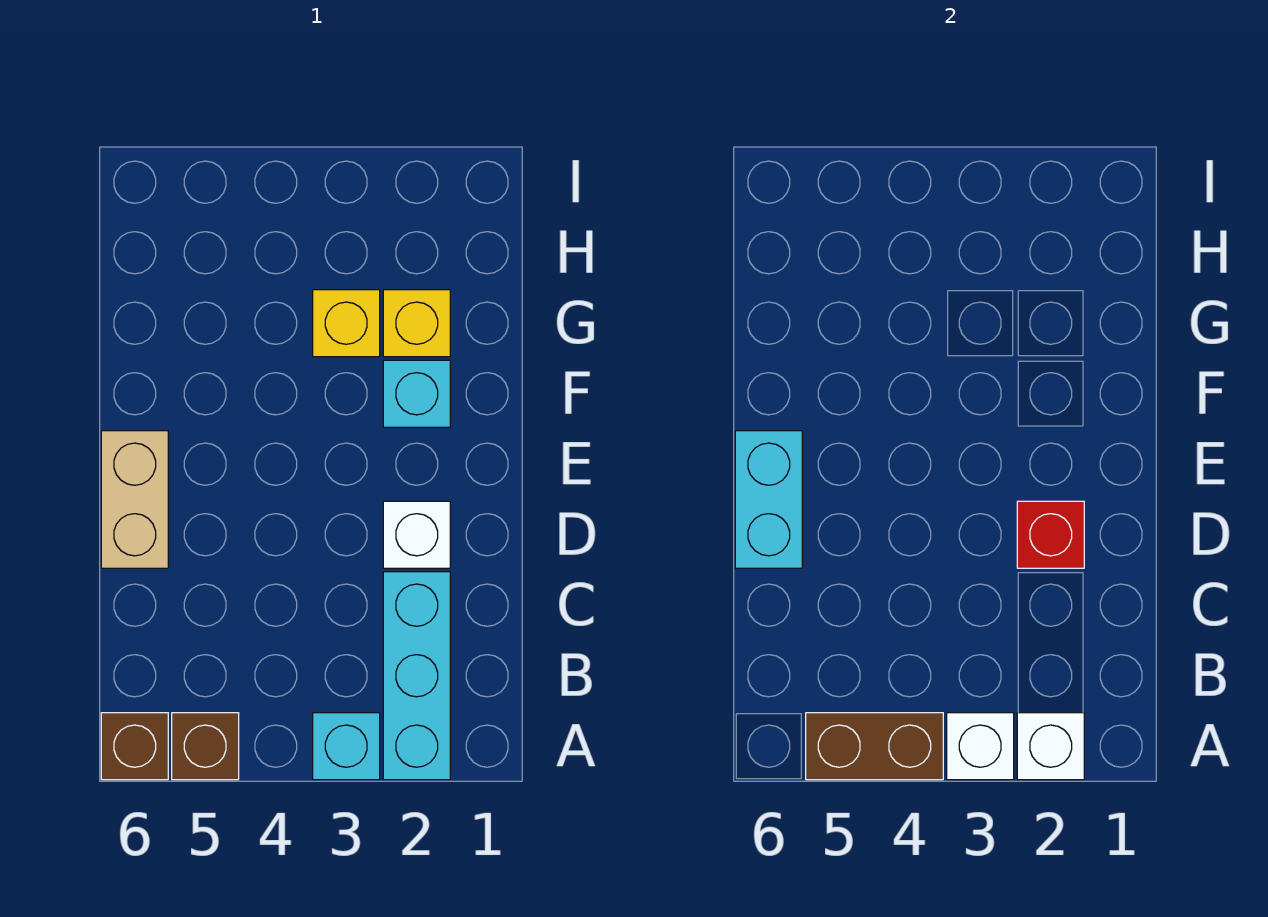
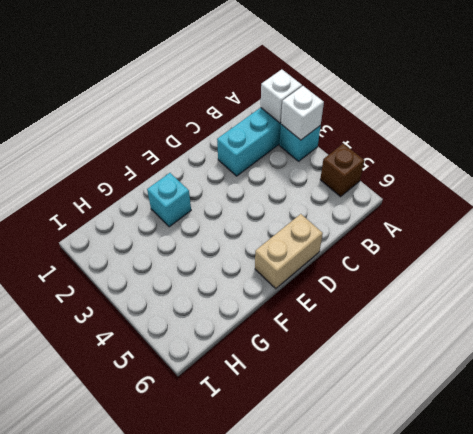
none -> brown 1x1 brick [101,713,168,780]
none -> white 1x1 brick [383,501,450,568]
none -> yellow 1x1 brick [383,290,450,357]

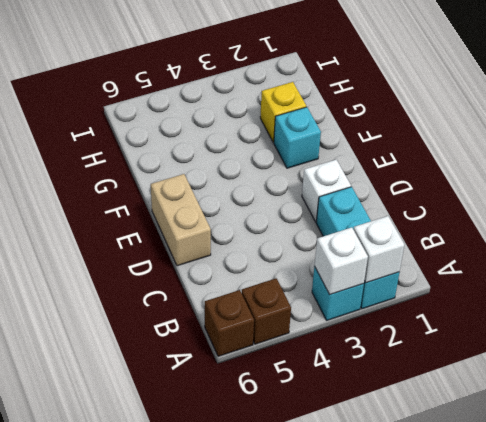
none -> yellow 1x1 brick [313,290,380,357]
none -> brown 1x2 brick [806,713,943,780]
none -> red 1x1 brick [1017,501,1084,568]

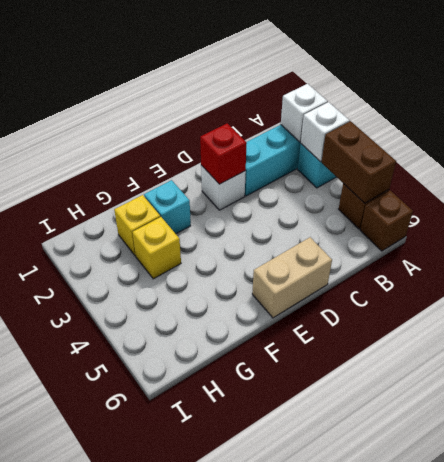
none -> cyan 1x2 brick [735,431,802,568]

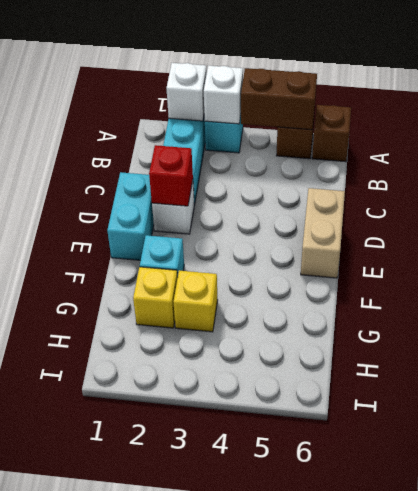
cyan 1x2 brick [107,172,154,260] -> cyan 1x2 brick moved to [735,431,802,568]

